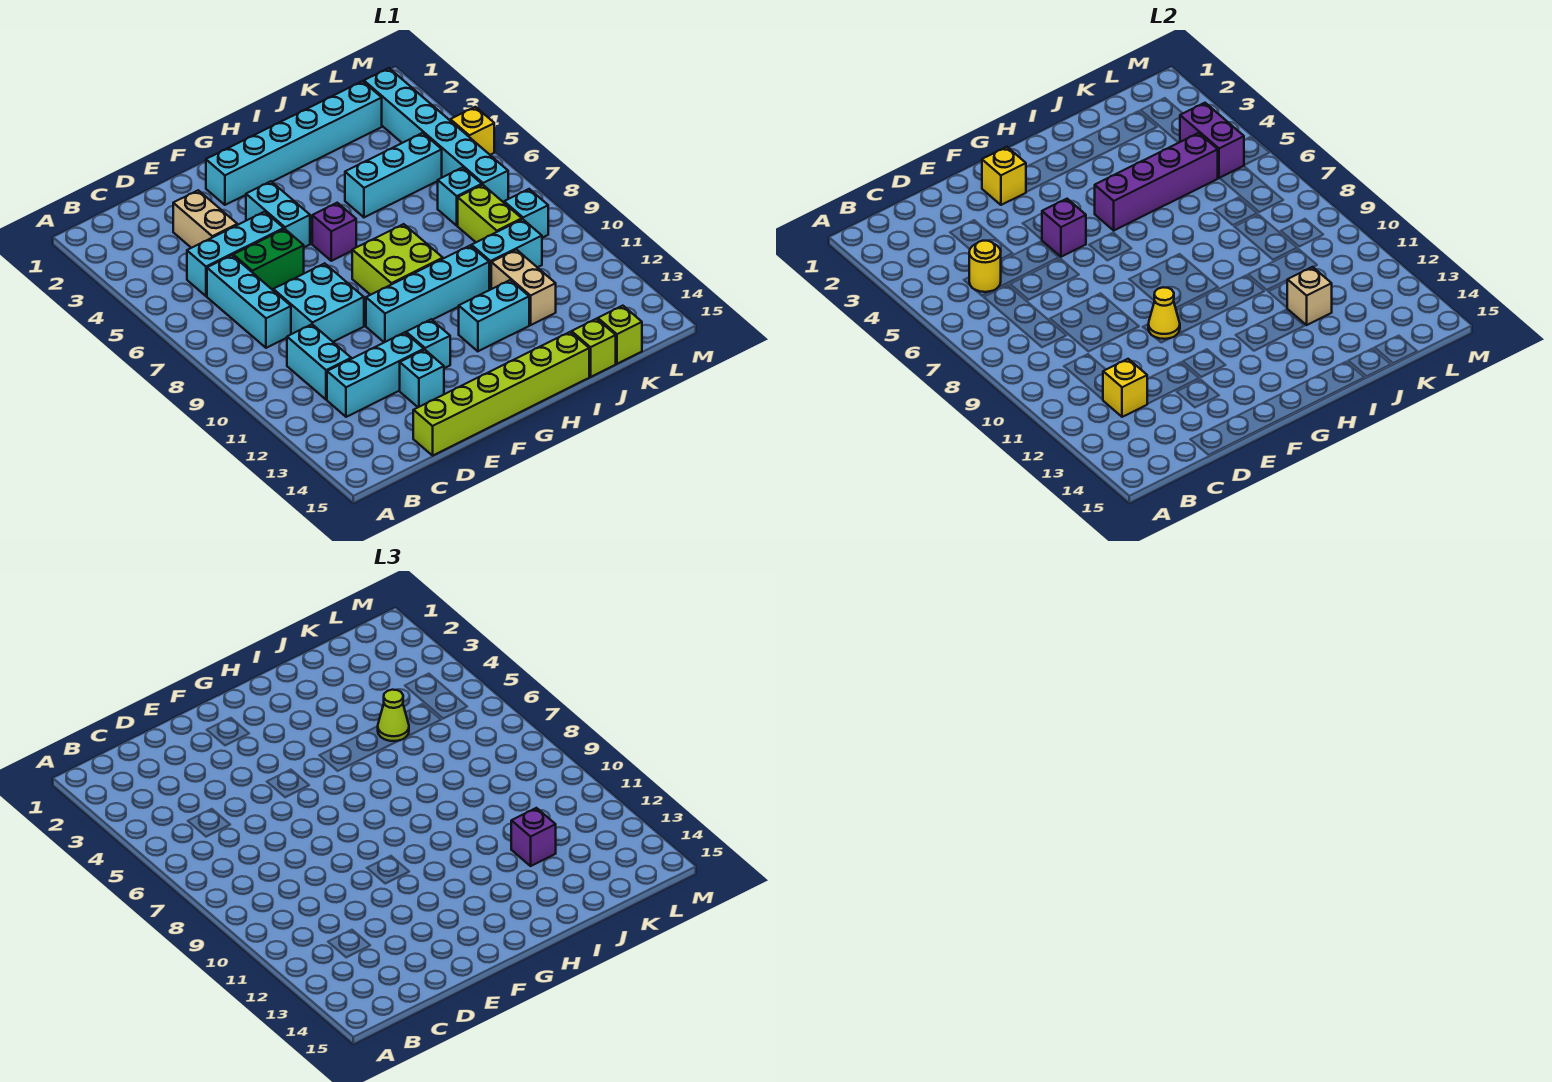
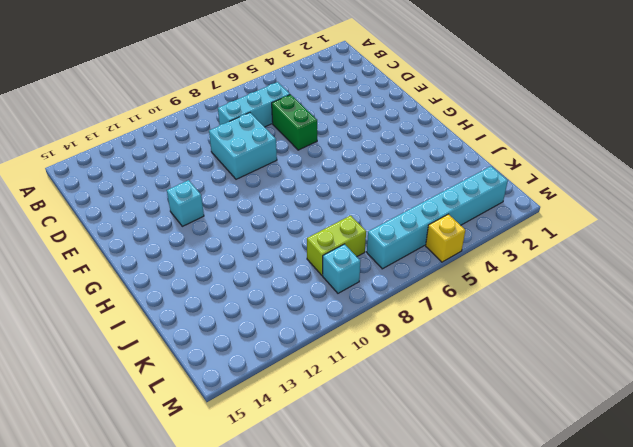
none -> cyan 1x3 brick [187,212,284,296]
none -> cyan 1x2 brick [287,324,351,400]
none -> cyan 1x3 brick [327,332,424,417]
none -> tan 1x2 brick [173,190,237,248]

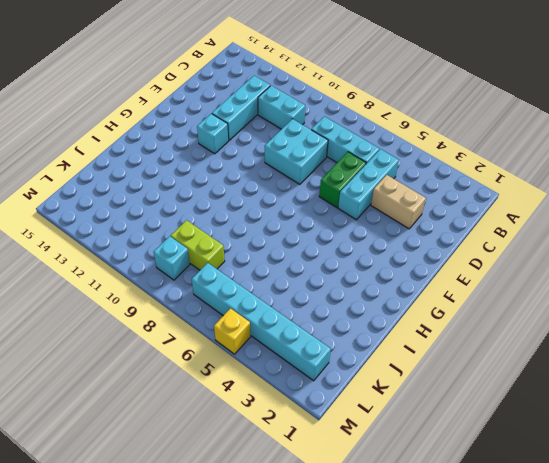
none -> lime 1x6 brick [413,332,589,455]
none -> cyan 1x1 brick [400,350,444,407]
none -> cyan 1x6 brick [206,81,382,205]
none -> cyan 1x2 brick [246,181,310,247]

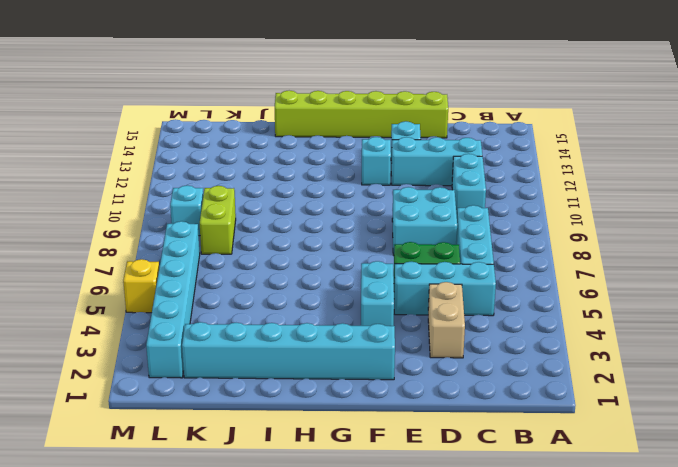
none -> cyan 1x4 brick [366,246,489,342]
none -> purple 1x1 brick [312,203,356,261]
none -> lime 2x2 brick [352,224,443,295]
none -> cyan 1x2 brick [459,280,529,351]

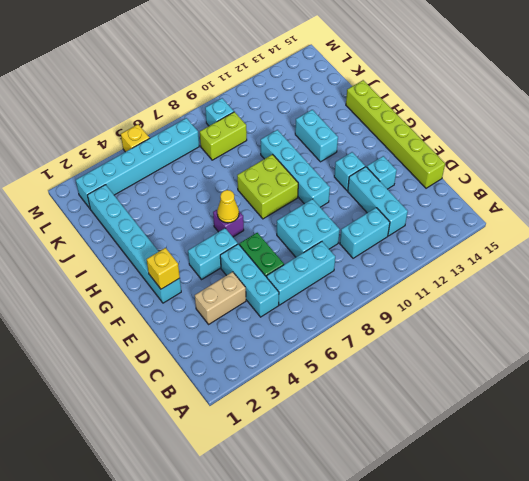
yellow 1x1 cone [217,190,239,223] -> yellow 1x1 cone moved to [1148,287,1180,339]
none -> cyan 1x3 brick [345,133,442,217]
none -> cyan 1x2 brick [471,219,542,290]
none -> tan 1x2 brick [491,250,556,325]
none -> lime 1x1 brick [572,319,616,377]

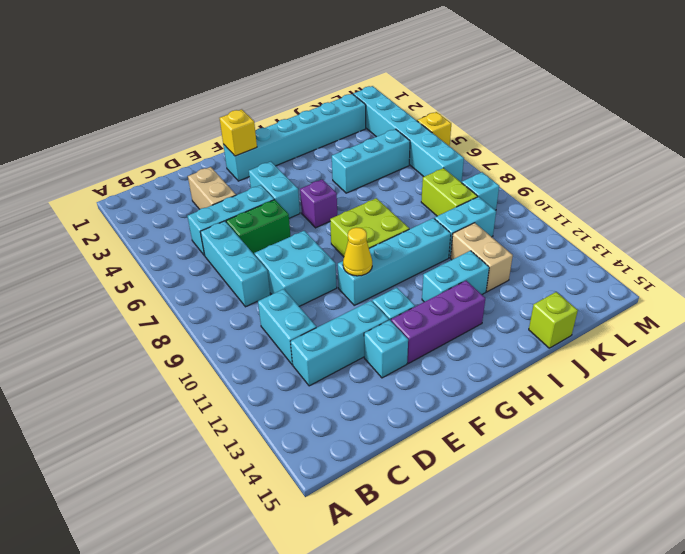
purple 1x3 brick [391,281,485,363] -> none
none -> lime 1x6 brick [413,332,589,455]
none -> cyan 1x1 brick [438,167,482,226]
none -> lime 1x1 brick [598,306,642,364]
none -> yellow 1x1 round brick [969,241,1001,292]

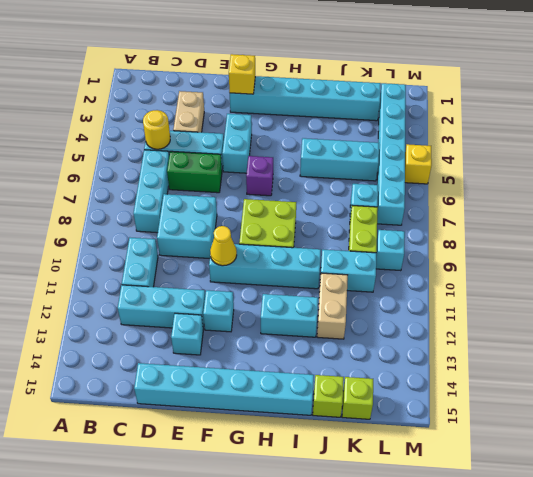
cyan 1x6 brick [134,363,314,415] -> lime 1x6 brick [413,332,589,455]
none -> yellow 1x1 brick [1103,359,1147,417]
none -> purple 1x1 brick [1042,199,1086,257]
none -> purple 1x4 brick [1095,133,1218,230]
none -> tan 1x1 brick [1287,267,1332,325]

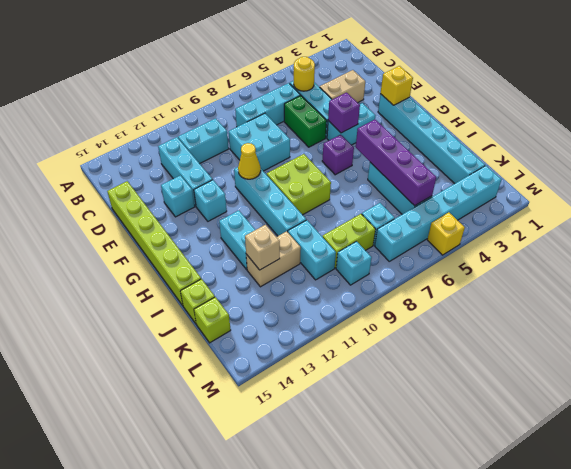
none -> yellow 1x1 brick [1103,359,1147,417]
none -> purple 1x2 brick [1180,103,1244,178]
none -> lime 1x1 cone [378,690,409,741]
none -> purple 1x1 brick [511,808,556,866]

